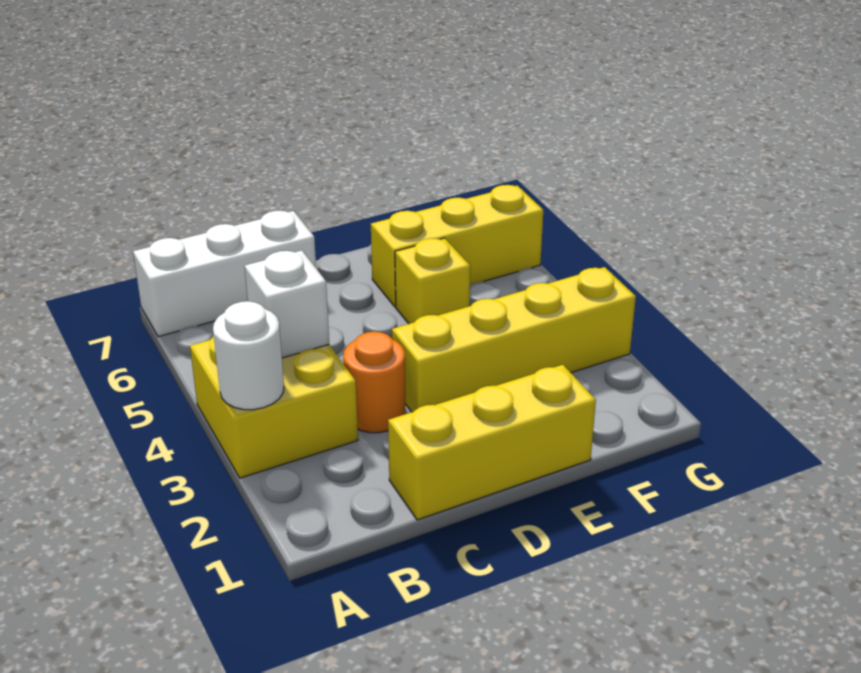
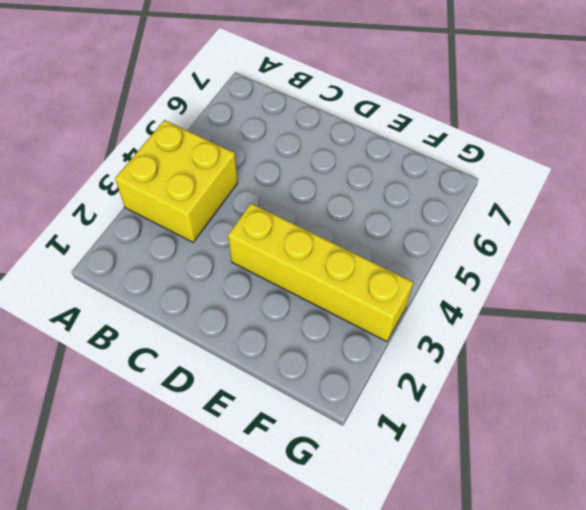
none -> white 1x3 brick [133,211,316,337]
none -> yellow 1x3 brick [388,365,596,520]

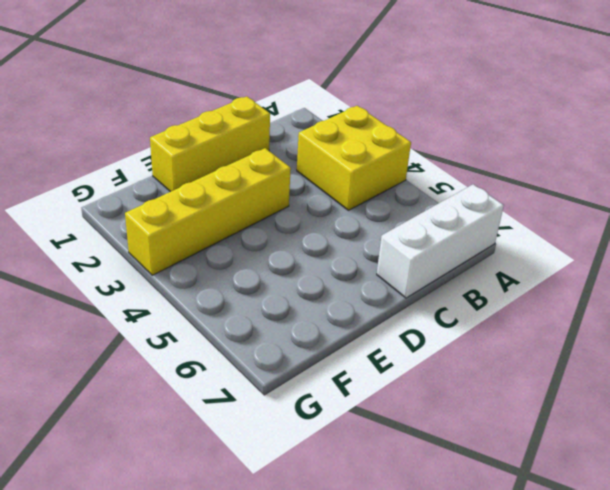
none -> orange 1x1 round brick [343,332,405,433]
none -> yellow 1x1 brick [395,238,470,324]

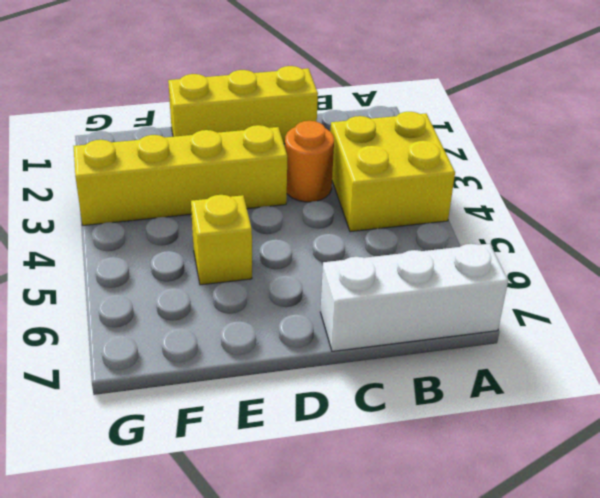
none -> yellow 1x3 brick [371,185,543,307]
none -> white 1x1 round brick [213,301,284,410]

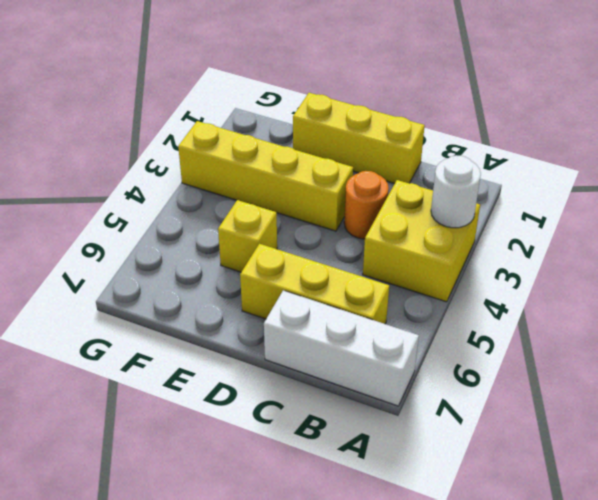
yellow 1x3 brick [240,244,389,324] -> yellow 1x3 brick moved to [371,185,543,307]
none -> white 1x1 brick [244,250,329,358]

